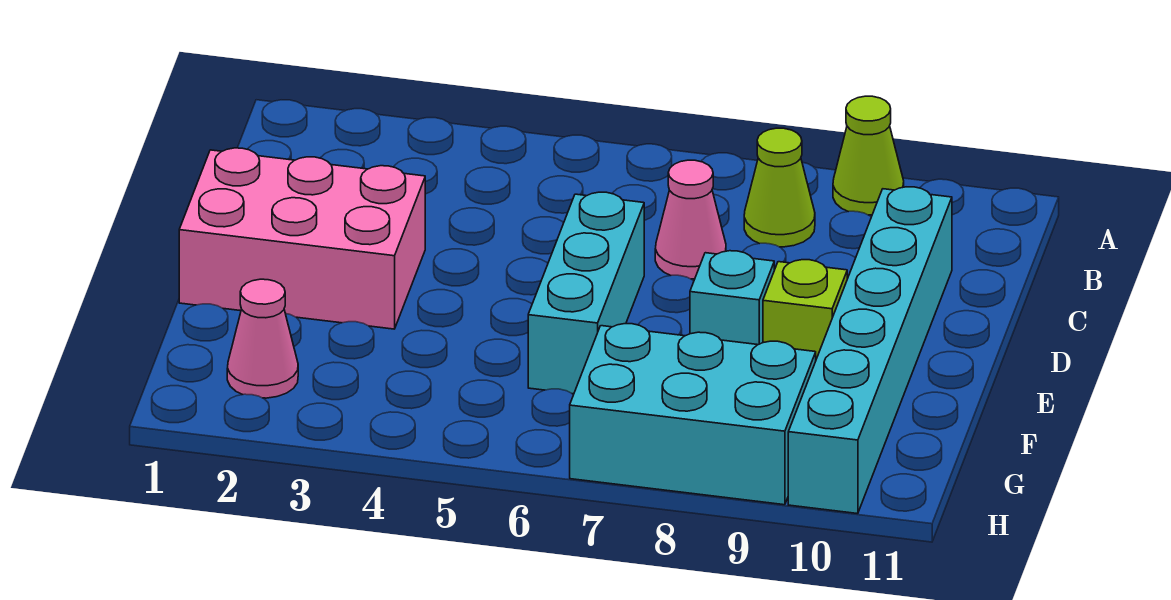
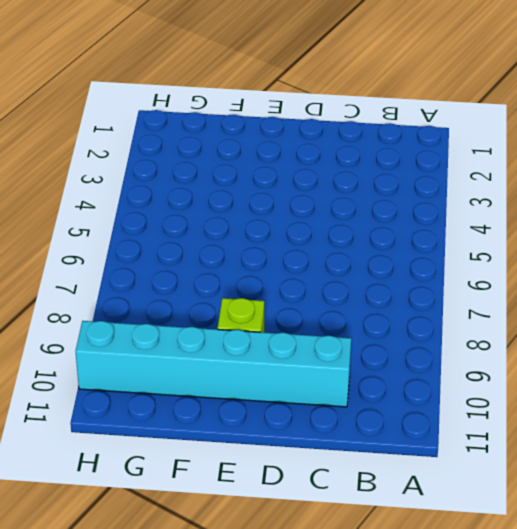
none -> lime 1x1 cone [833,96,904,215]
none -> lime 1x1 cone [744,128,815,247]

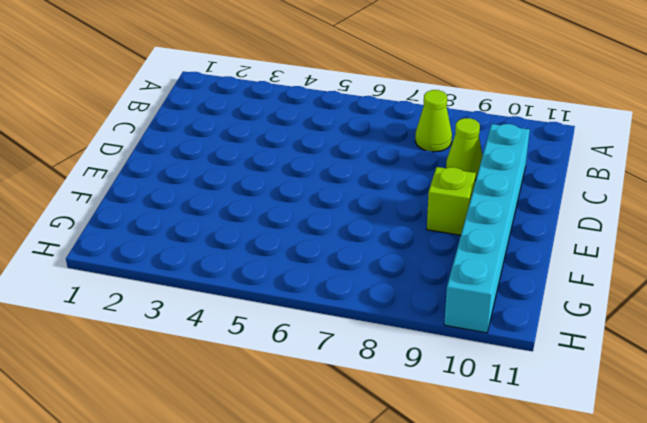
lime 1x1 cone [446,118,483,180] -> lime 1x1 cone moved to [833,96,904,215]
none -> pink 1x1 cone [655,160,726,279]
none -> pink 2x3 brick [179,148,425,329]

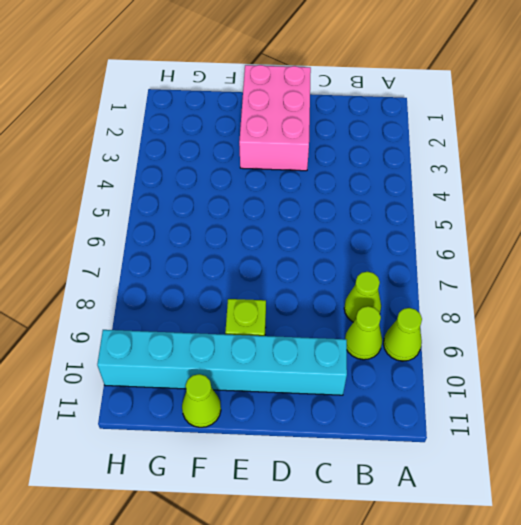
lime 1x1 cone [345,306,382,360] -> none
lime 1x1 cone [182,374,221,427] -> none
none -> pink 1x1 cone [655,160,726,279]
none -> cyan 1x3 brick [528,192,644,394]

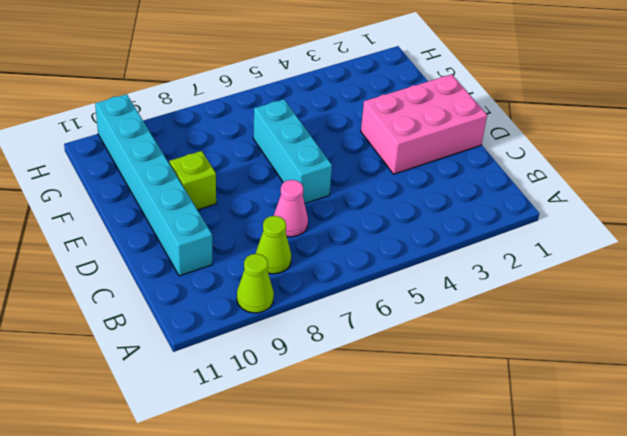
none -> cyan 1x1 brick [690,251,774,345]
none -> pink 1x1 cone [227,279,298,398]

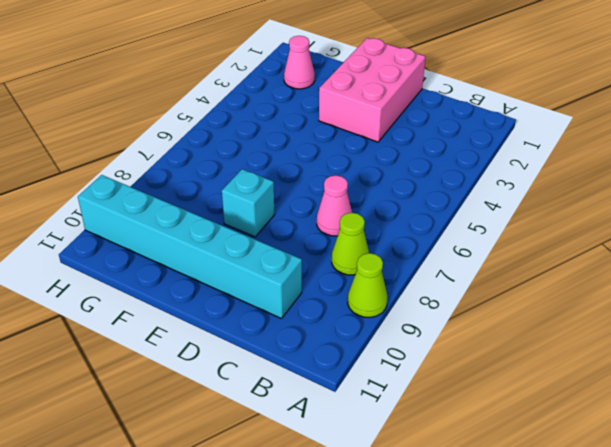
none -> cyan 1x3 brick [528,192,644,394]
none -> lime 1x1 brick [763,260,847,359]

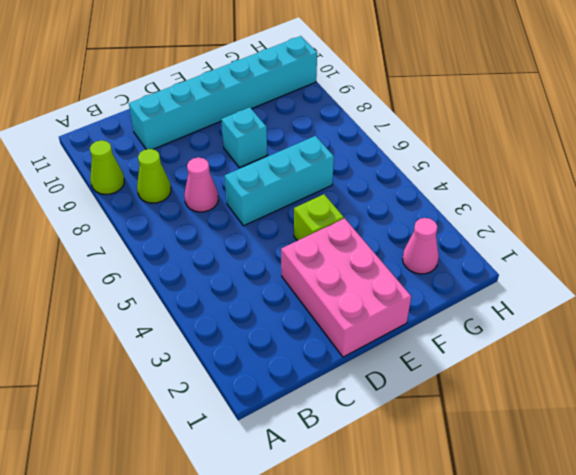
lime 1x1 brick [294,194,344,241] -> lime 1x1 brick moved to [763,260,847,359]
none -> cyan 2x3 brick [570,324,816,505]

